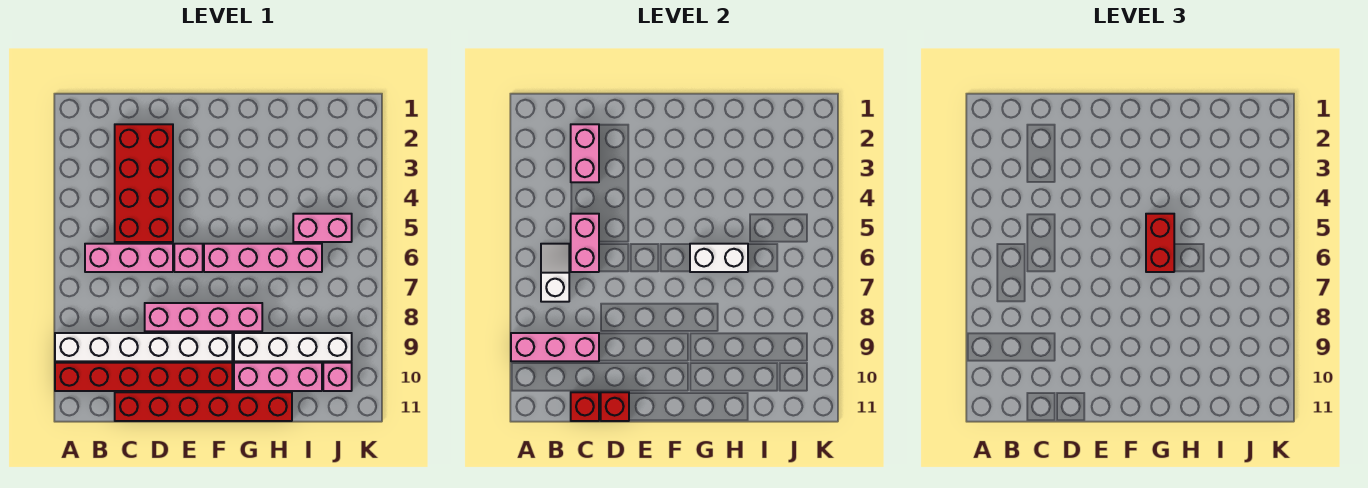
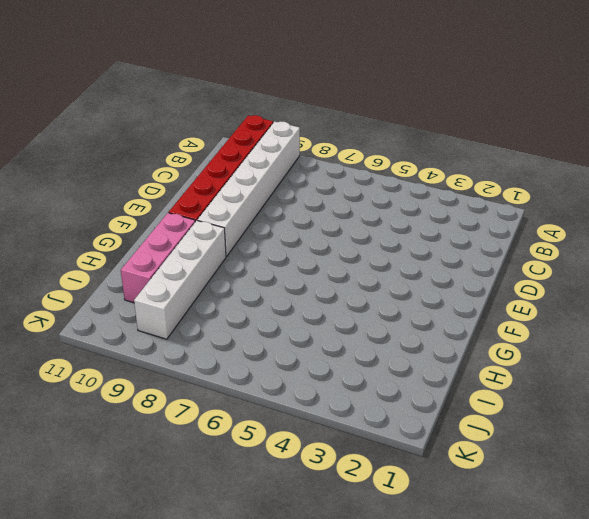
none -> pink 1x3 brick [85,244,173,272]
none -> red 2x4 brick [115,124,173,242]
none -> red 1x6 brick [115,392,292,421]

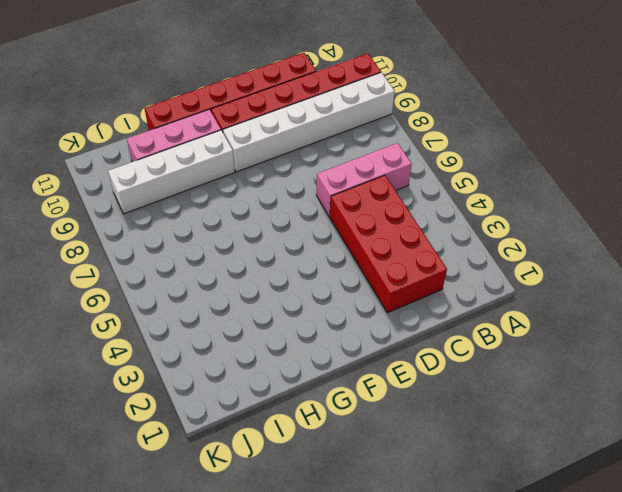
none -> pink 1x4 brick [145,303,262,331]
none -> pink 1x1 brick [174,244,203,272]
none -> pink 1x4 brick [204,244,322,272]

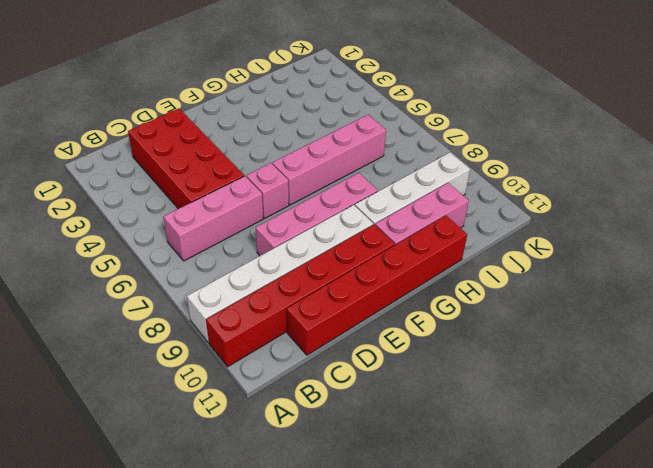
none -> pink 1x2 brick [293,214,352,242]
none -> pink 1x1 brick [323,363,352,391]
none -> pink 1x3 brick [511,333,599,361]

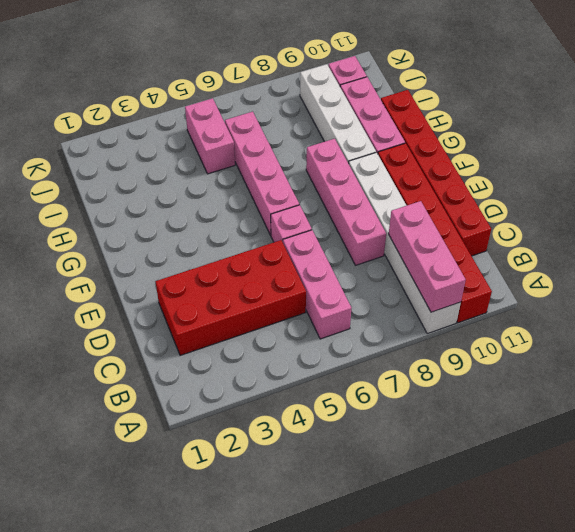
none -> white 1x2 slope [541,244,569,302]
none -> pink 1x2 brick [571,124,599,182]
none -> pink 1x2 brick [571,214,599,272]

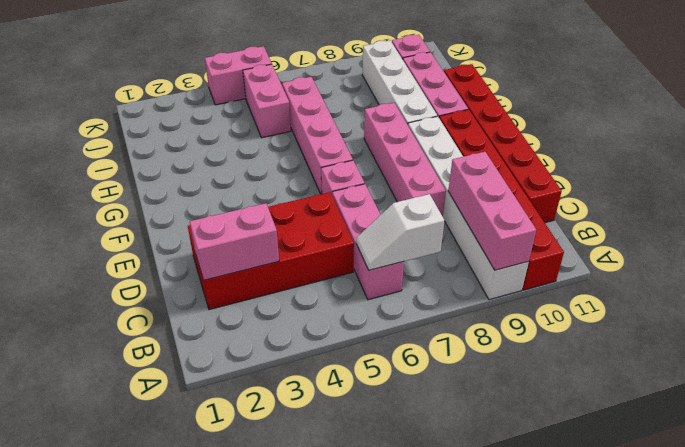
pink 1x2 brick [205,46,272,105] -> pink 1x2 brick moved to [571,214,599,272]
none -> red 1x1 brick [571,392,599,421]
none -> red 1x1 brick [601,392,629,421]
none -> white 1x2 brick [690,244,748,272]

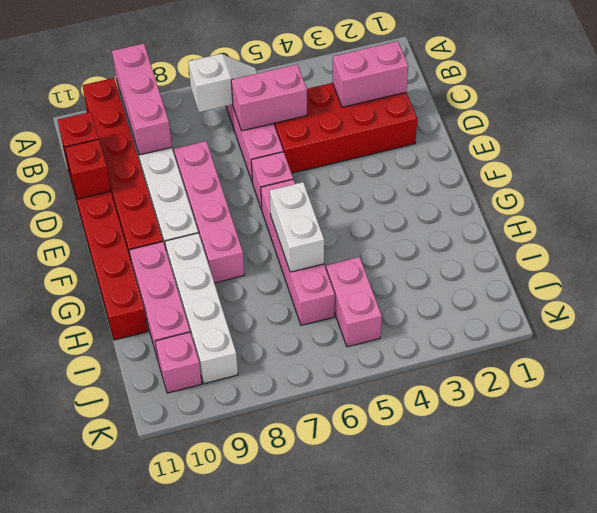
none -> red 1x2 brick [1146,214,1174,272]

